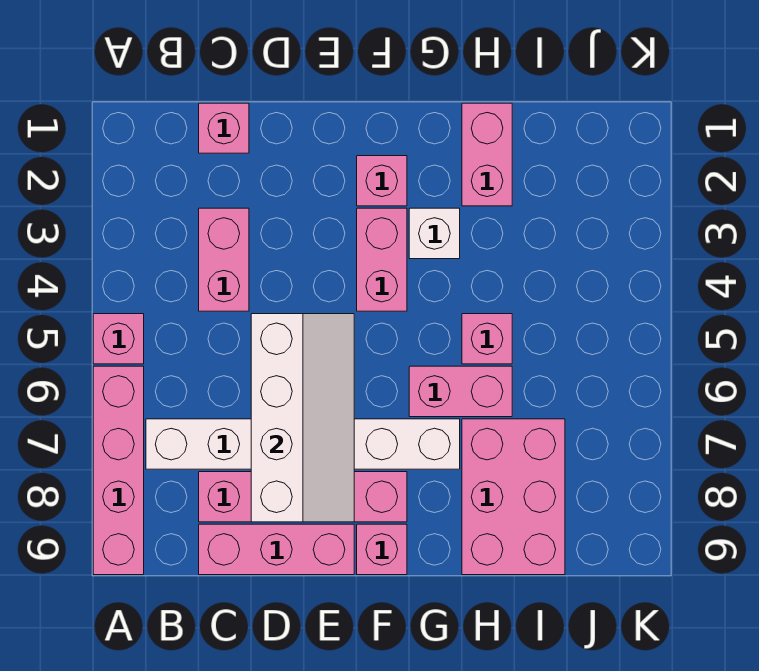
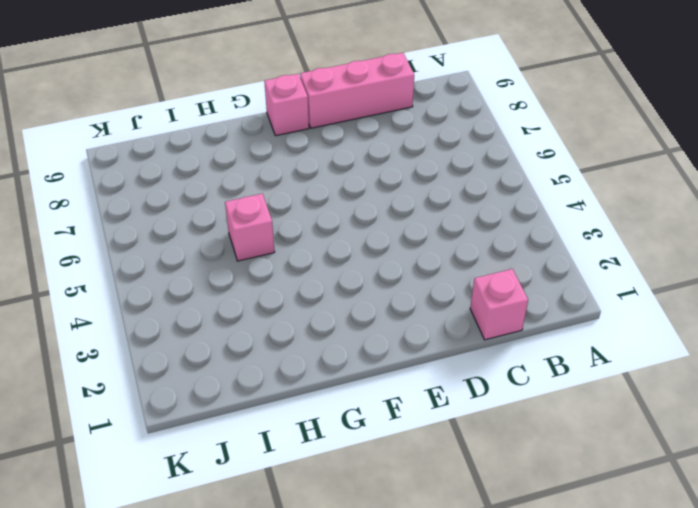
none -> pink 1x1 brick [93,314,144,364]
none -> pink 1x4 brick [93,366,144,575]
none -> white 1x6 brick [146,419,460,469]

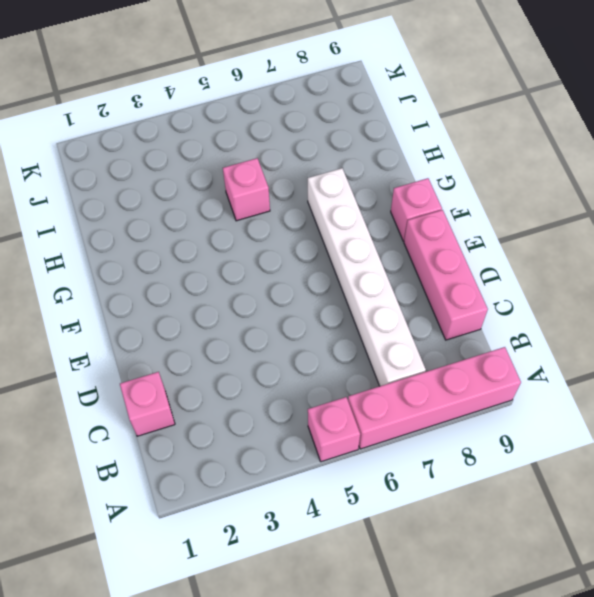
none -> pink 1x2 brick [199,208,249,311]
none -> pink 1x4 brick [199,472,407,522]
none -> pink 1x1 brick [357,156,407,206]

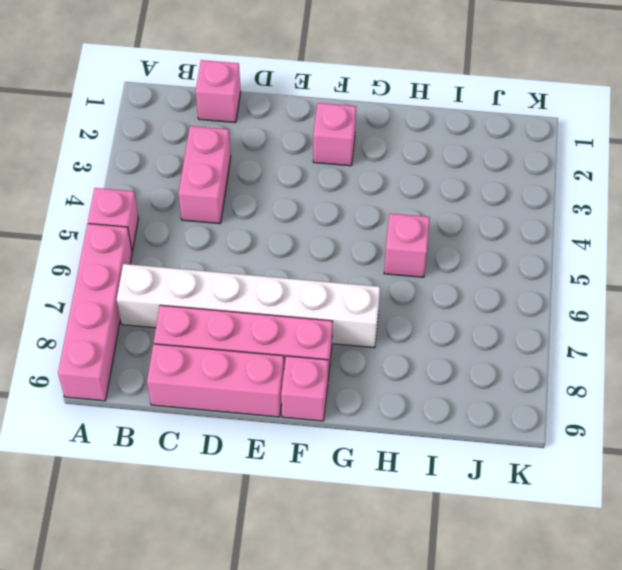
none -> pink 1x2 brick [357,208,407,311]
none -> white 1x1 brick [409,208,460,259]
none -> pink 1x2 brick [409,366,512,417]

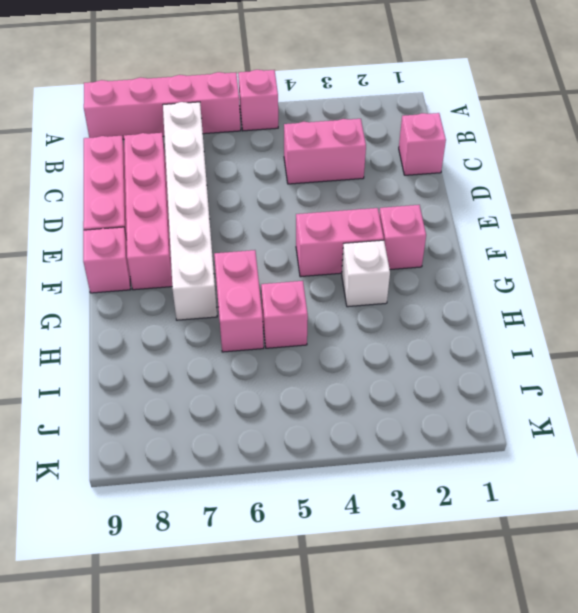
none -> pink 1x2 brick [462,103,512,206]
none -> pink 2x3 brick [462,419,565,575]
none -> white 2x4 slope [251,314,354,522]

